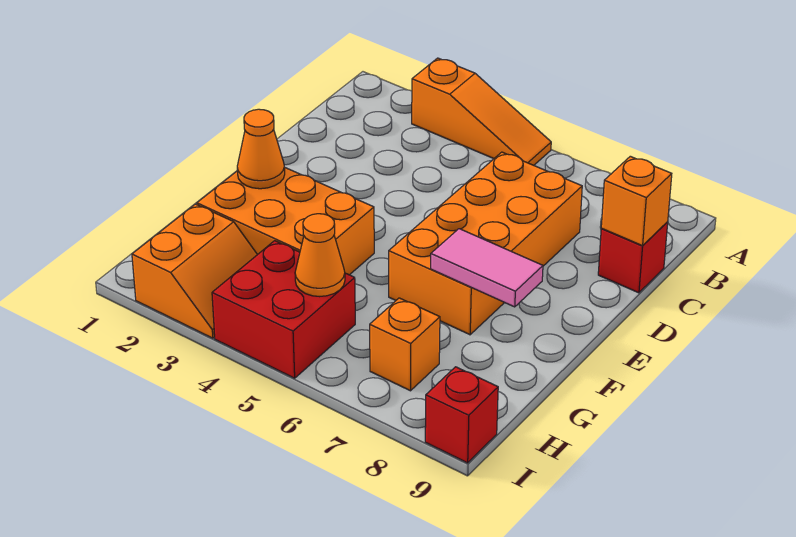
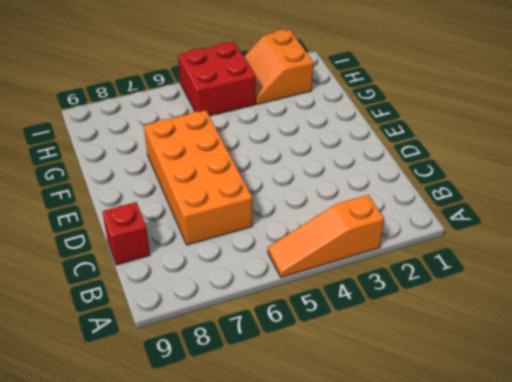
none -> orange 2x3 brick [197,168,374,275]
none -> orange 1x1 brick [370,298,440,391]
none -> red 1x1 brick [425,367,498,463]

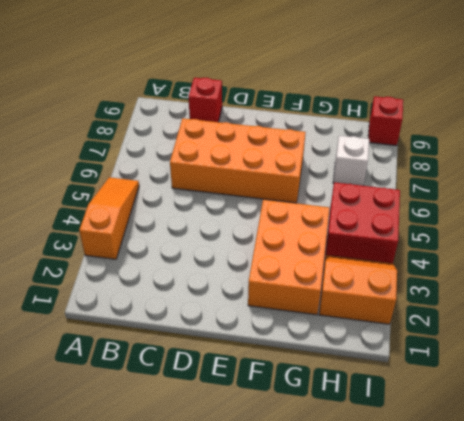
white 1x1 brick [333,136,369,186] -> orange 1x1 brick [370,298,440,391]
none -> orange 1x1 brick [601,156,672,246]
none -> orange 1x1 cone [237,109,285,189]
none -> pink 1x2 tile [431,229,543,307]

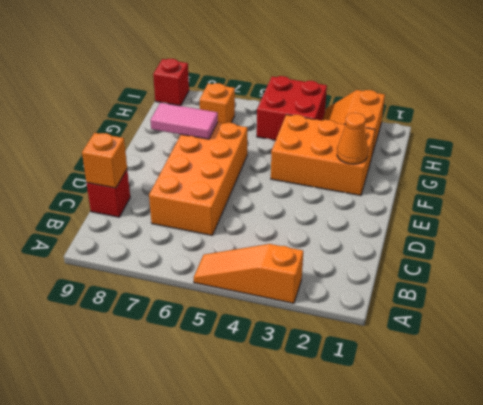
none -> orange 1x1 cone [295,214,345,297]

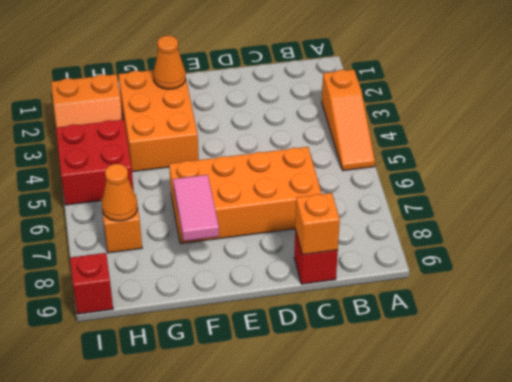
orange 1x1 cone [102,164,138,221] -> orange 1x1 cone moved to [295,214,345,297]

